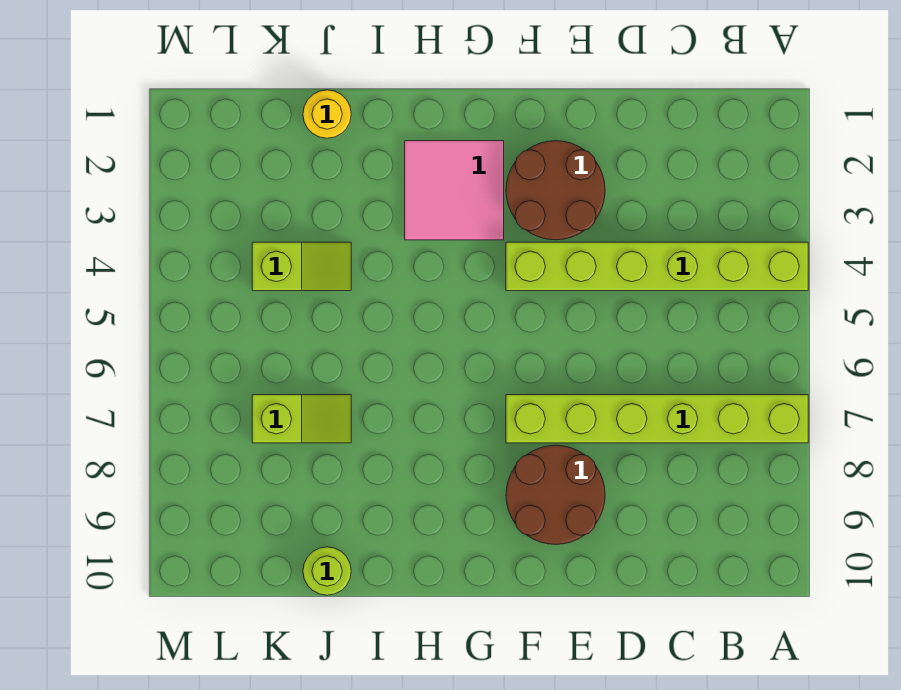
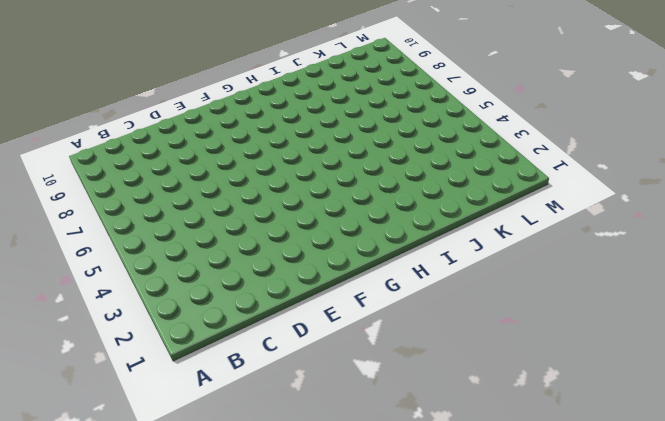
none -> lime 1x6 brick [506,242,808,291]
none -> lime 1x6 brick [506,395,808,443]

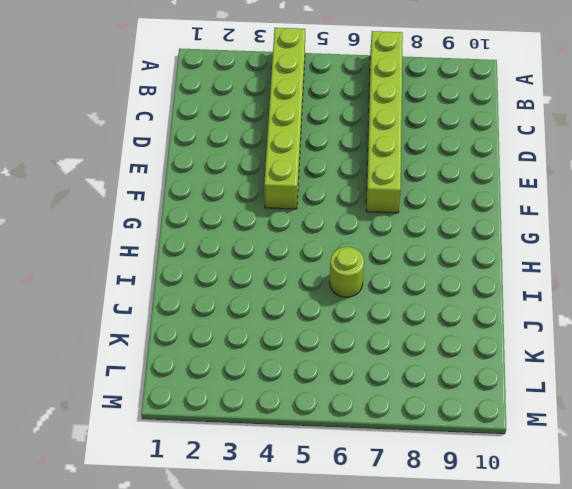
lime 1x1 round brick [330,247,364,297] -> lime 1x1 round brick moved to [303,547,351,595]
none -> brown 2x2 round brick [506,141,605,240]
none -> brown 2x2 round brick [506,445,605,545]

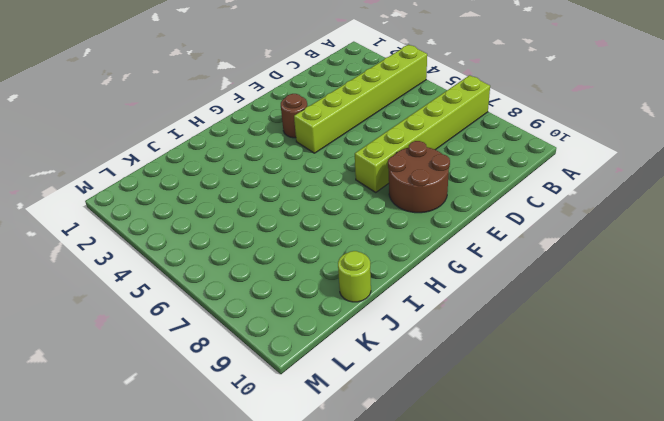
brown 1x1 round brick [281,94,307,138] -> brown 2x2 round brick [506,141,605,240]
none -> pink 2x2 tile [405,141,504,240]
none -> yellow 1x1 round brick [303,90,351,138]

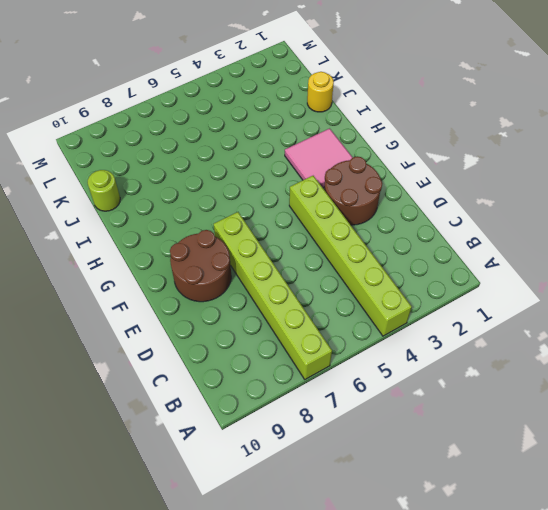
none -> lime 1x2 slope [252,242,351,291]
none -> lime 1x2 slope [252,395,351,443]

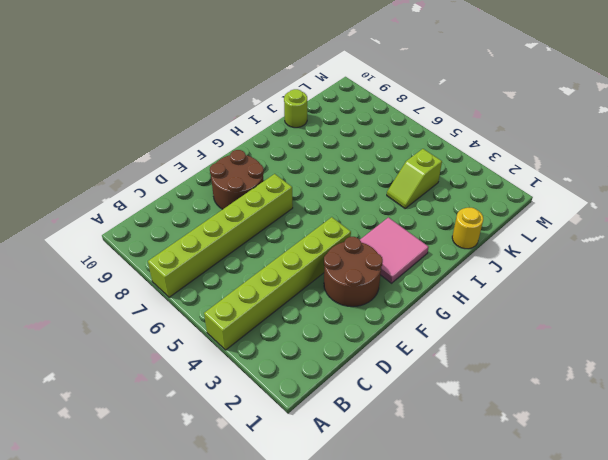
none -> lime 1x2 slope [252,395,351,443]

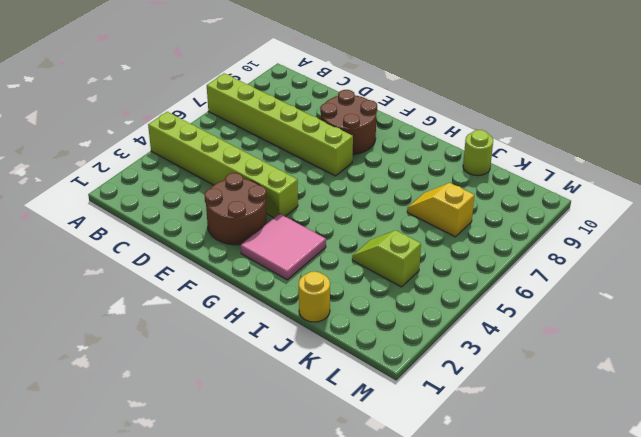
yellow 1x2 slope [407,183,474,237] -> lime 1x2 slope [252,395,351,443]

